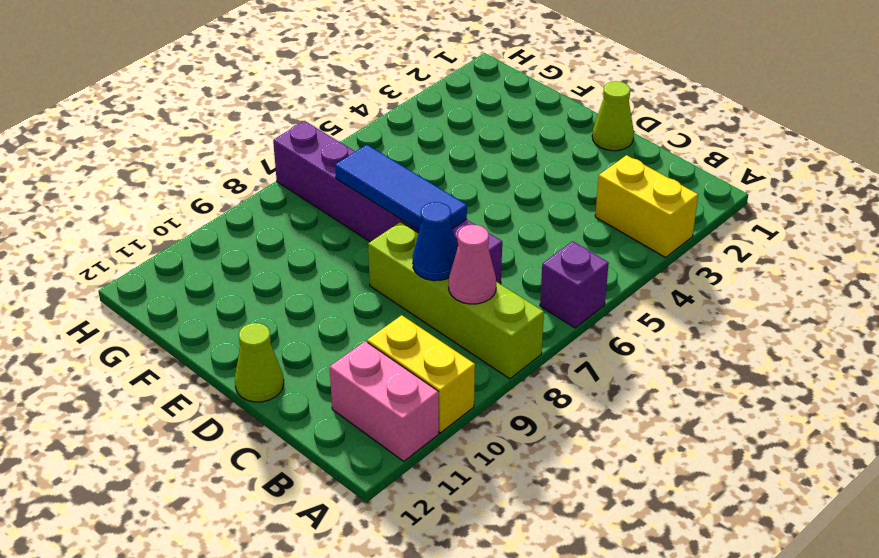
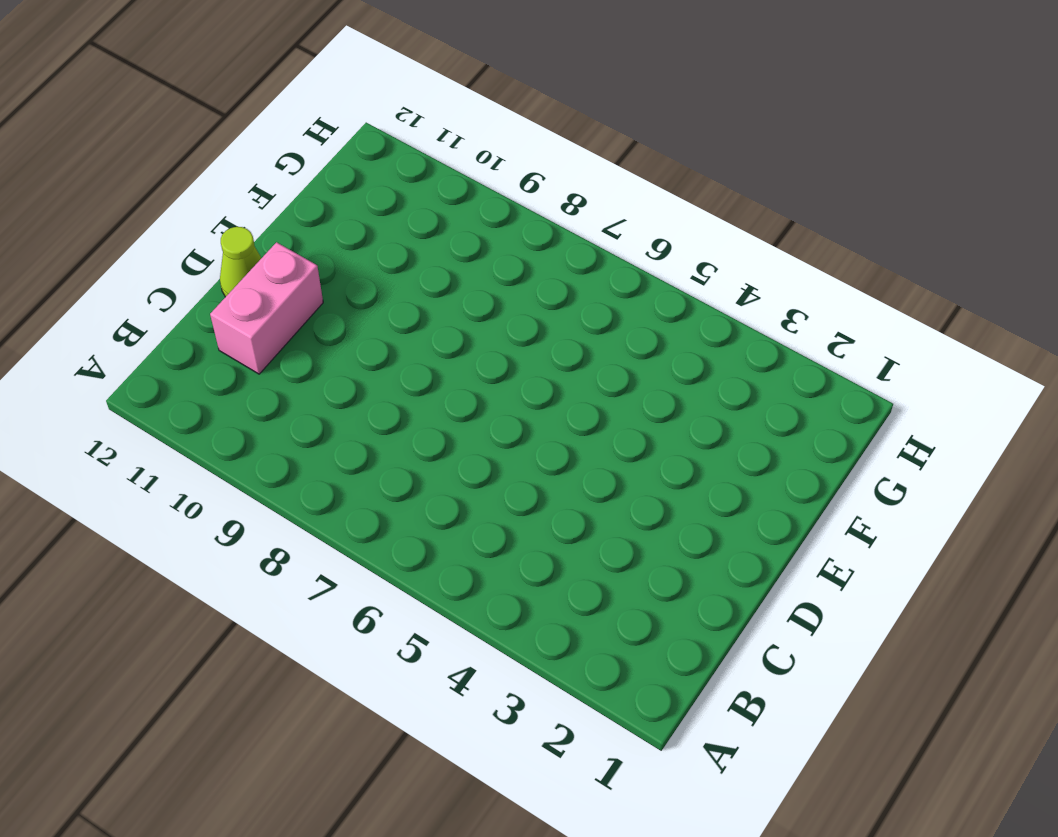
pink 1x2 brick [210,242,323,374] -> pink 1x2 brick moved to [330,341,439,461]
none -> yellow 1x2 brick [595,155,698,257]
none -> purple 1x1 brick [540,241,609,328]

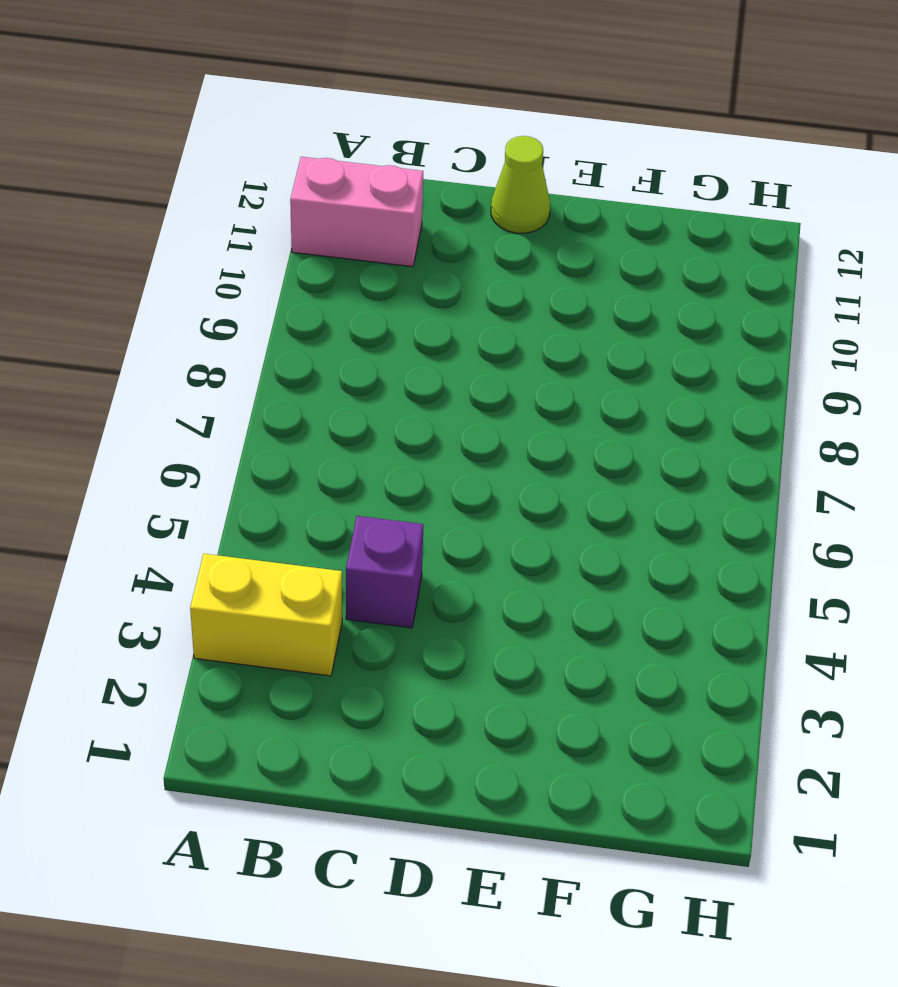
purple 1x1 brick [346,516,424,628] -> purple 1x1 brick moved to [540,241,609,328]
none -> lime 1x4 brick [368,222,544,379]
none -> yellow 1x2 brick [367,315,475,433]

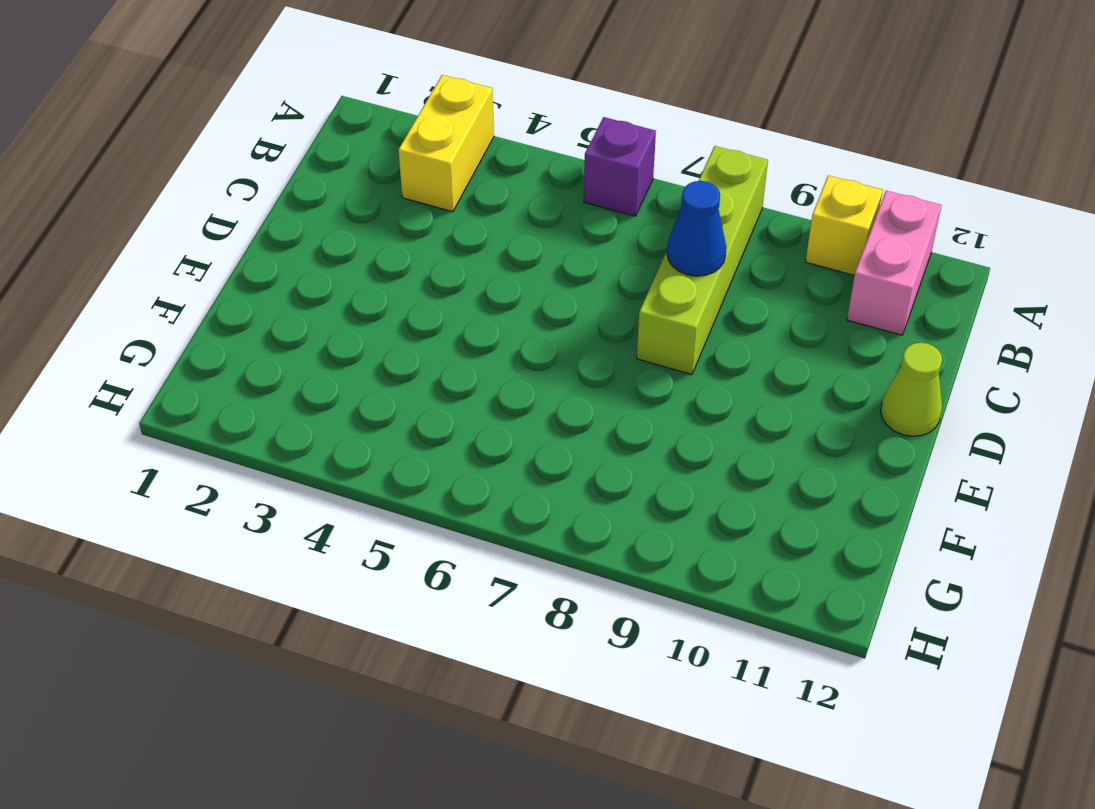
yellow 1x1 brick [806,175,883,275] -> yellow 1x2 brick [367,315,475,433]
none -> purple 1x6 brick [273,121,502,284]
none -> lime 1x1 cone [592,81,634,151]

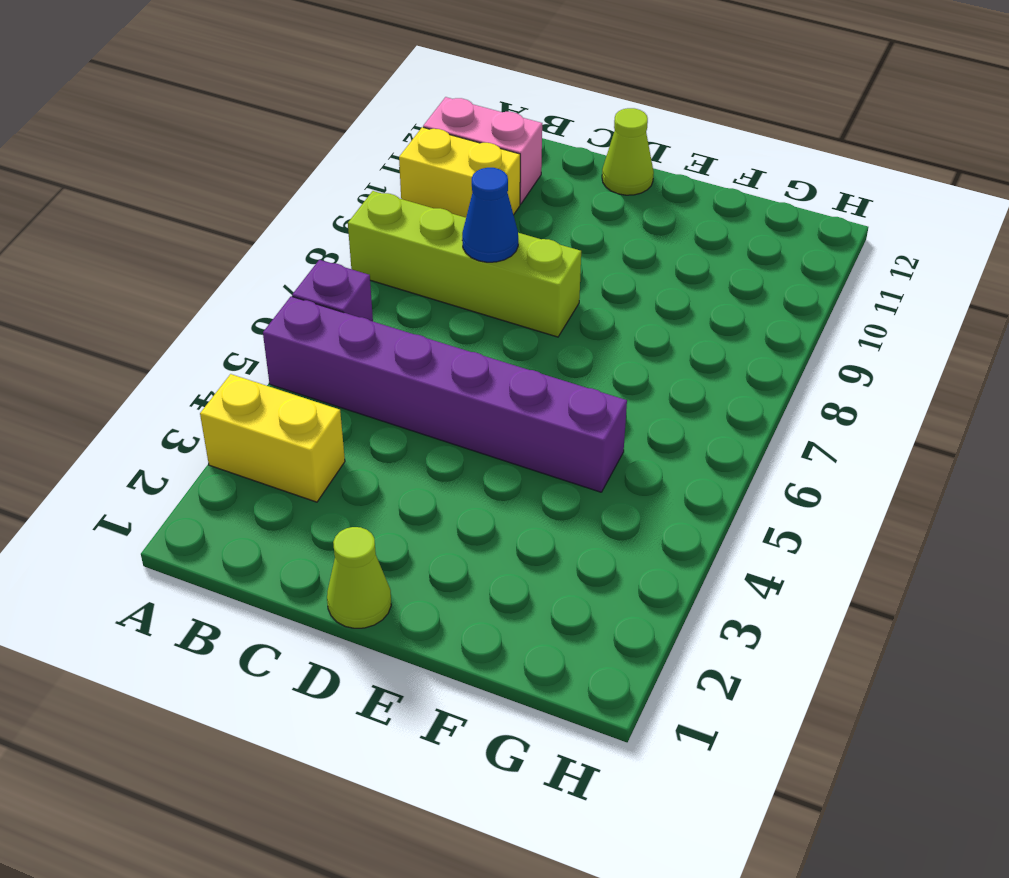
purple 1x6 brick [263,296,627,492] -> purple 1x6 brick moved to [273,121,502,284]
none -> pink 1x1 cone [449,225,496,304]
none -> blue 1x3 tile [335,145,467,230]

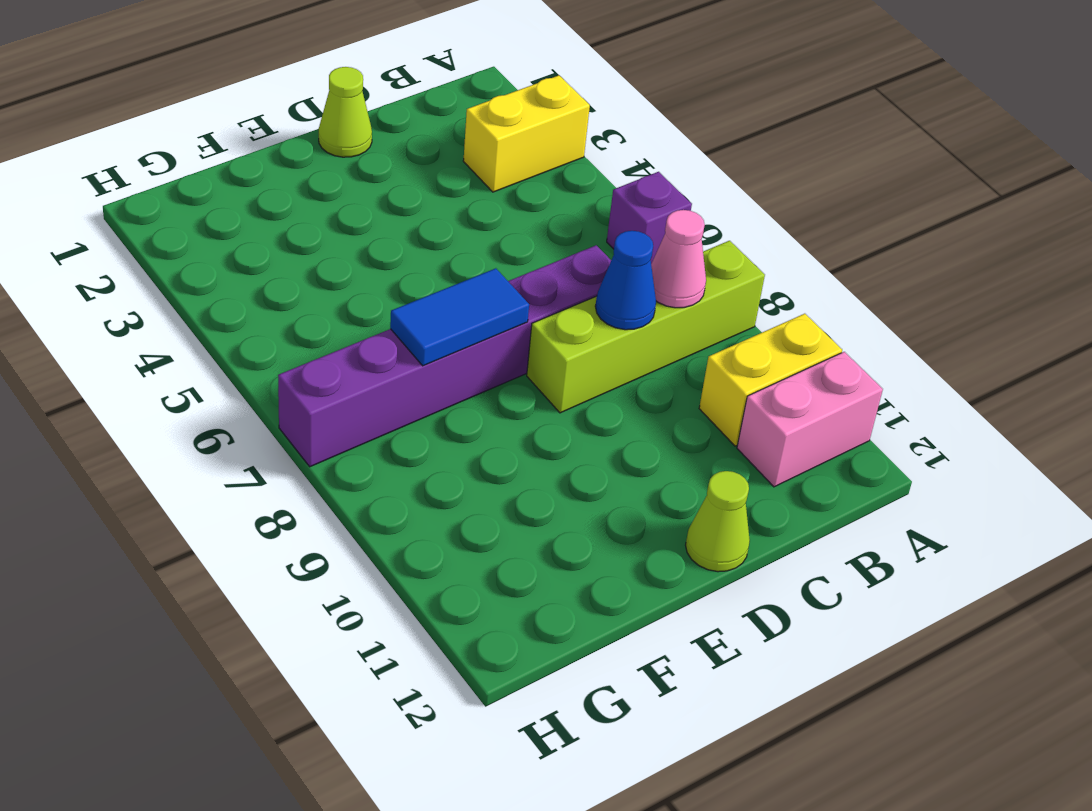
blue 1x2 tile [390,268,529,366] -> blue 1x3 tile [335,145,467,230]

